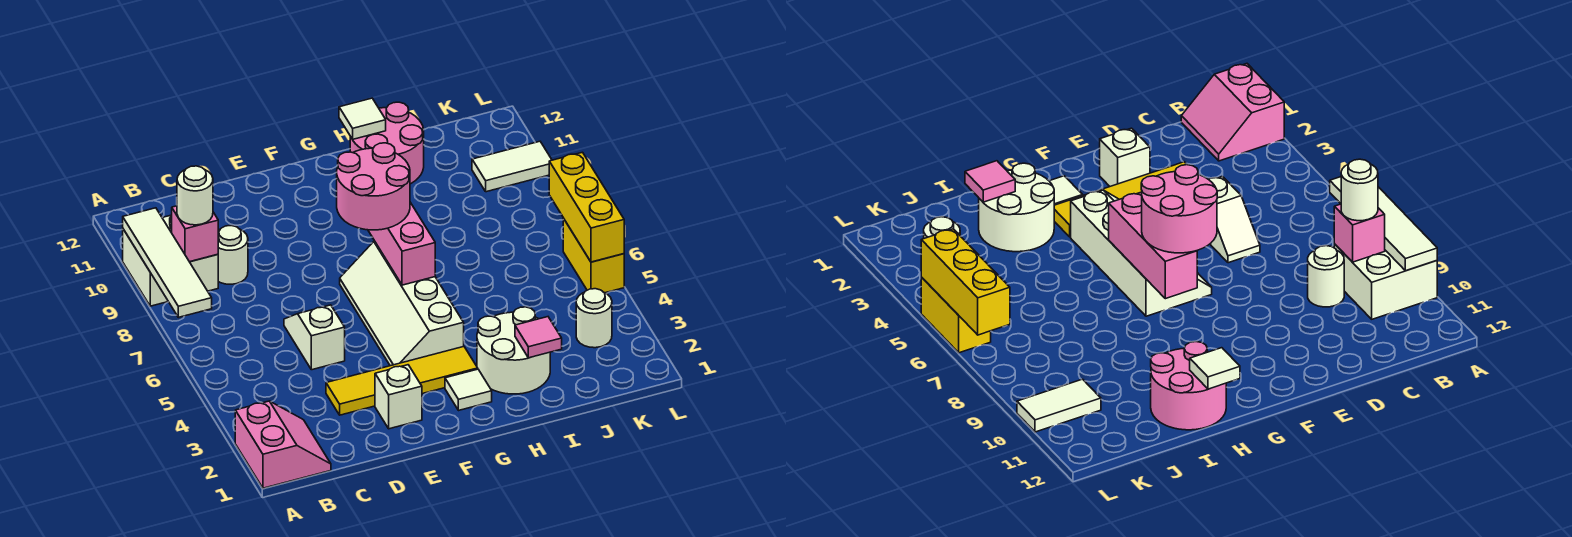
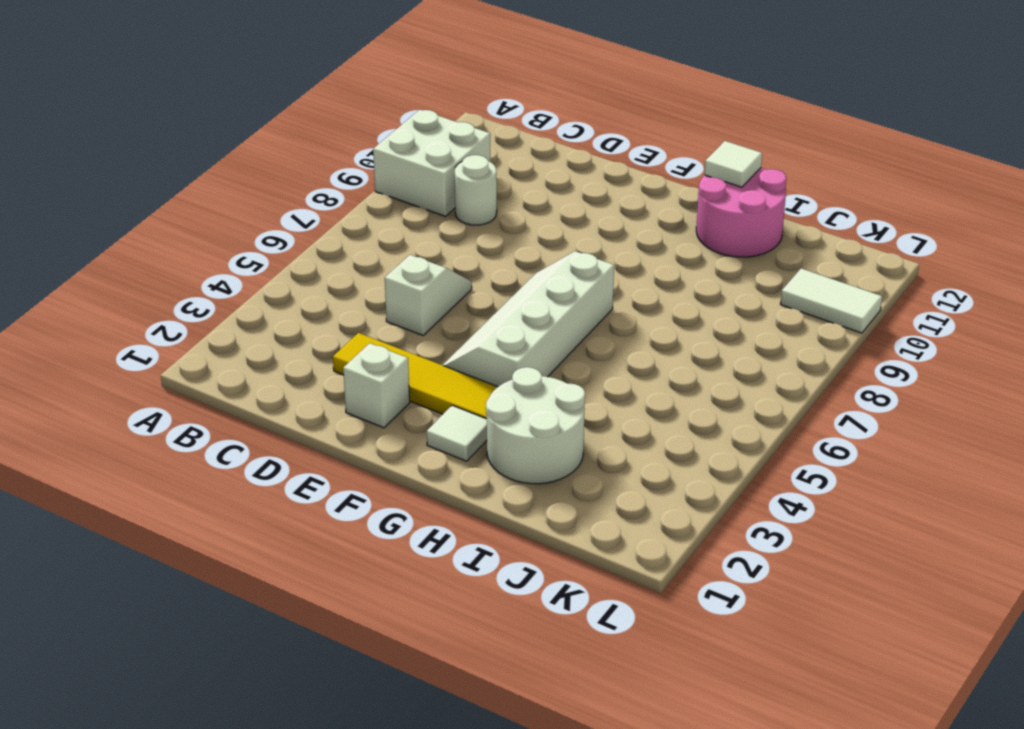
none -> pink 2x2 slope [235,401,331,488]
none -> white 1x1 round brick [576,289,612,348]
none -> yellow 1x2 brick [563,218,624,293]

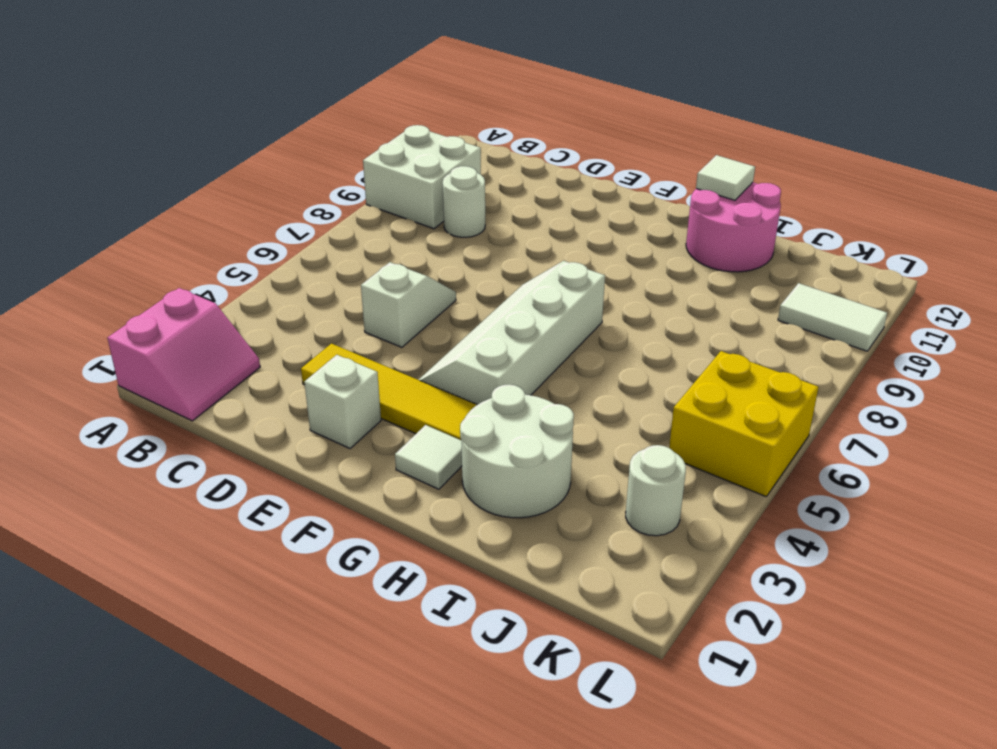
yellow 2x2 brick [669,351,819,496] -> yellow 1x2 brick [563,218,624,293]
none -> white 1x4 tile [123,208,212,317]
none -> pink 1x1 brick [172,206,218,262]
none -> pink 1x3 brick [368,202,435,285]

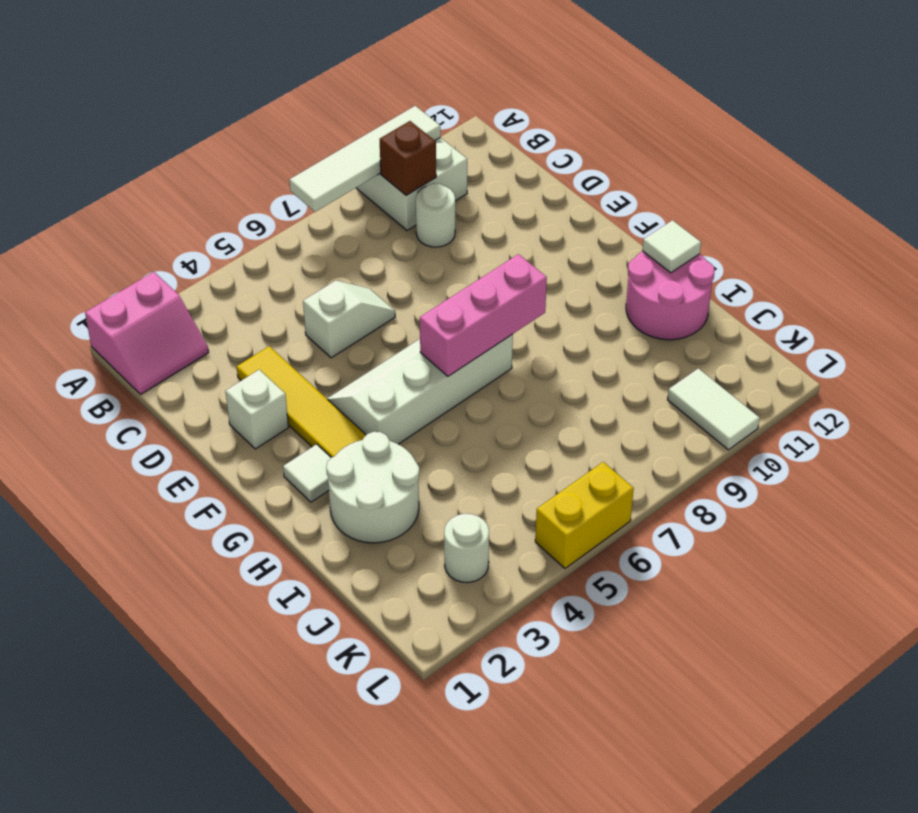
brown 1x1 brick [380,121,436,196] -> pink 1x1 brick [172,206,218,262]
none -> pink 1x1 tile [515,317,562,358]
none -> yellow 1x3 brick [549,152,624,262]
none -> white 1x1 round brick [177,166,213,225]

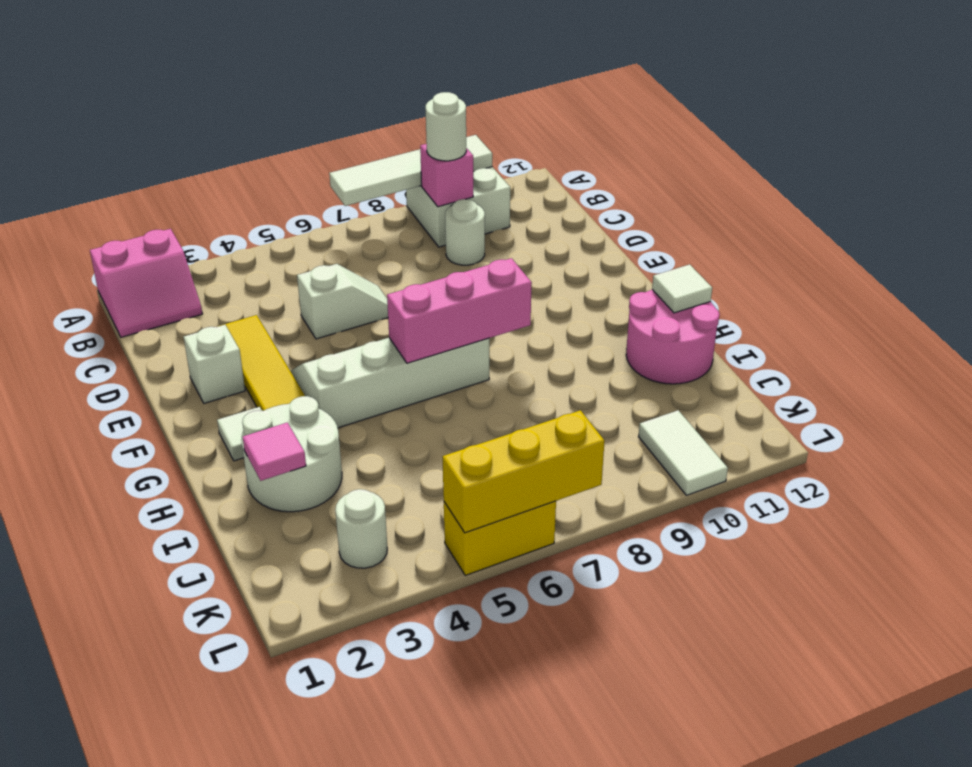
none -> pink 2x2 round brick [337,143,410,230]

